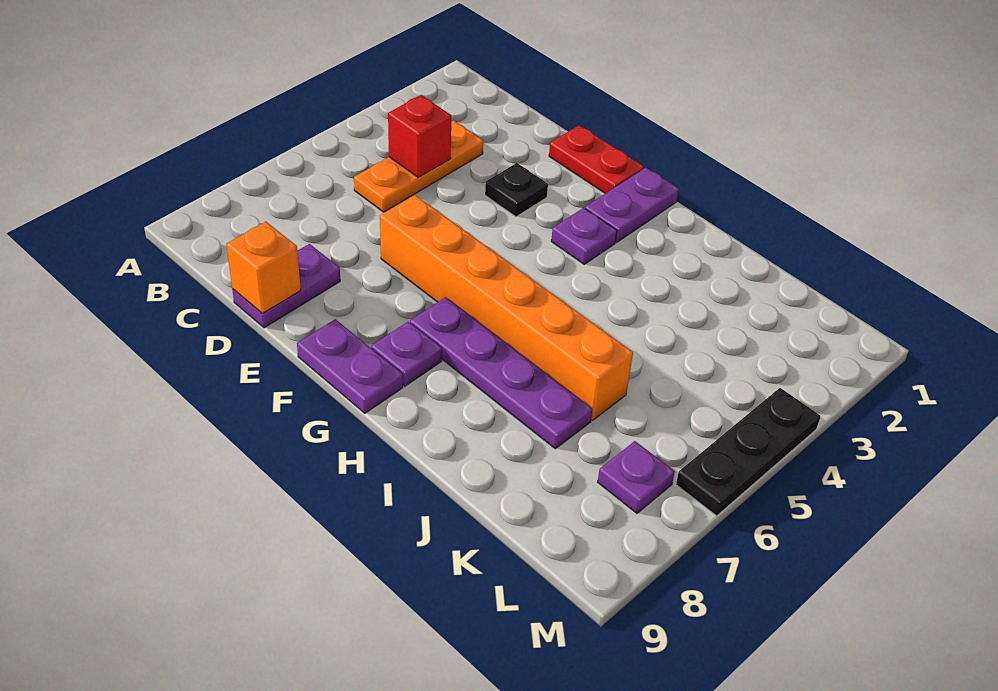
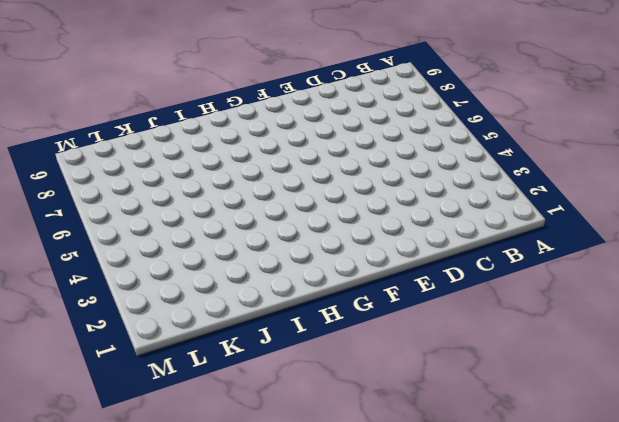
none -> orange 1x3 plate [354,121,483,212]
none -> purple 1x2 plate [232,244,340,328]
none -> red 1x2 plate [549,125,644,194]

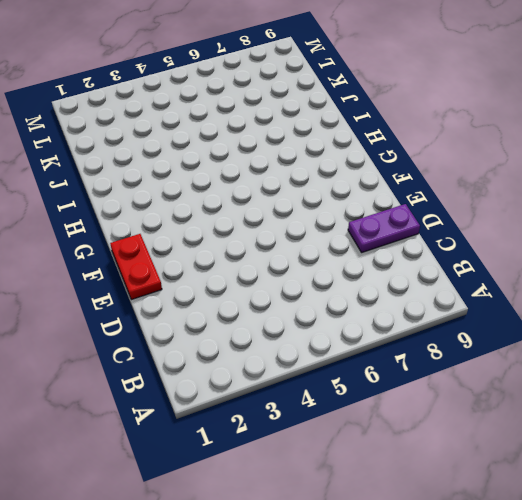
none -> orange 1x3 plate [354,121,483,212]
none -> black 1x1 plate [485,163,548,217]
none -> orange 1x6 brick [380,195,633,420]

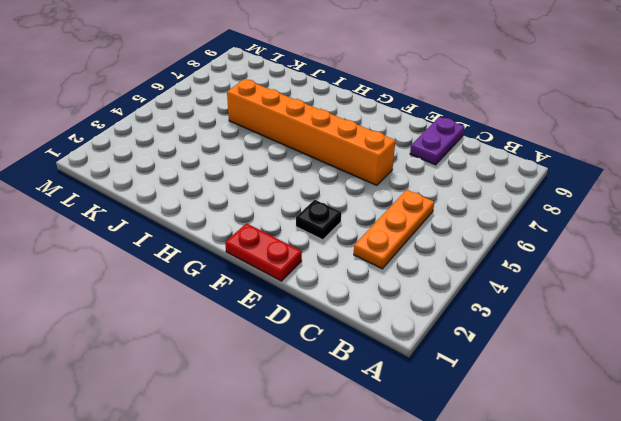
none -> purple 1x2 plate [297,319,403,413]
none -> purple 1x2 plate [585,168,679,243]
none -> purple 1x1 plate [551,208,617,264]

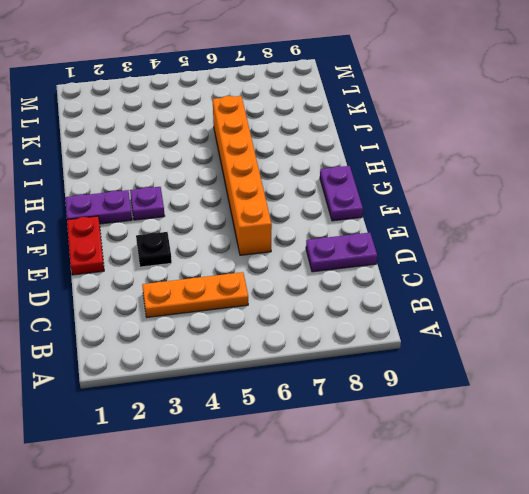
none -> purple 1x4 plate [410,297,592,449]
none -> purple 1x1 plate [371,322,442,386]
none -> purple 1x1 plate [598,441,675,513]

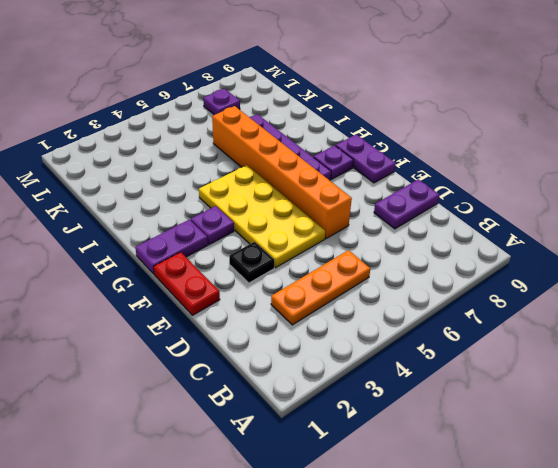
yellow 2x4 plate [199,165,325,268] -> none
none -> black 1x3 plate [676,388,821,516]
none -> red 1x1 brick [388,95,451,177]
none -> orange 1x1 brick [226,222,301,313]

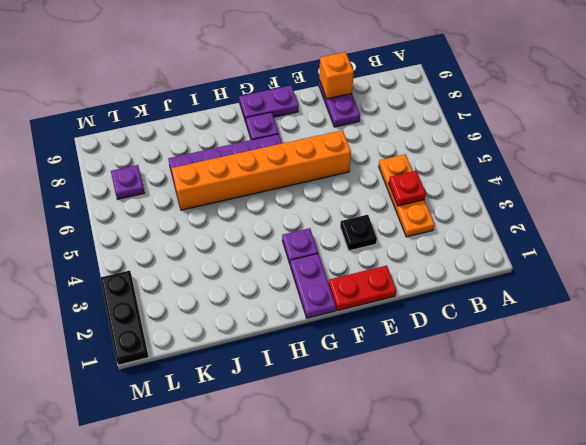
red 1x1 plate [389,171,426,206] -> red 1x1 brick [388,95,451,177]
black 1x3 plate [101,270,149,365] -> black 1x3 plate moved to [676,388,821,516]

